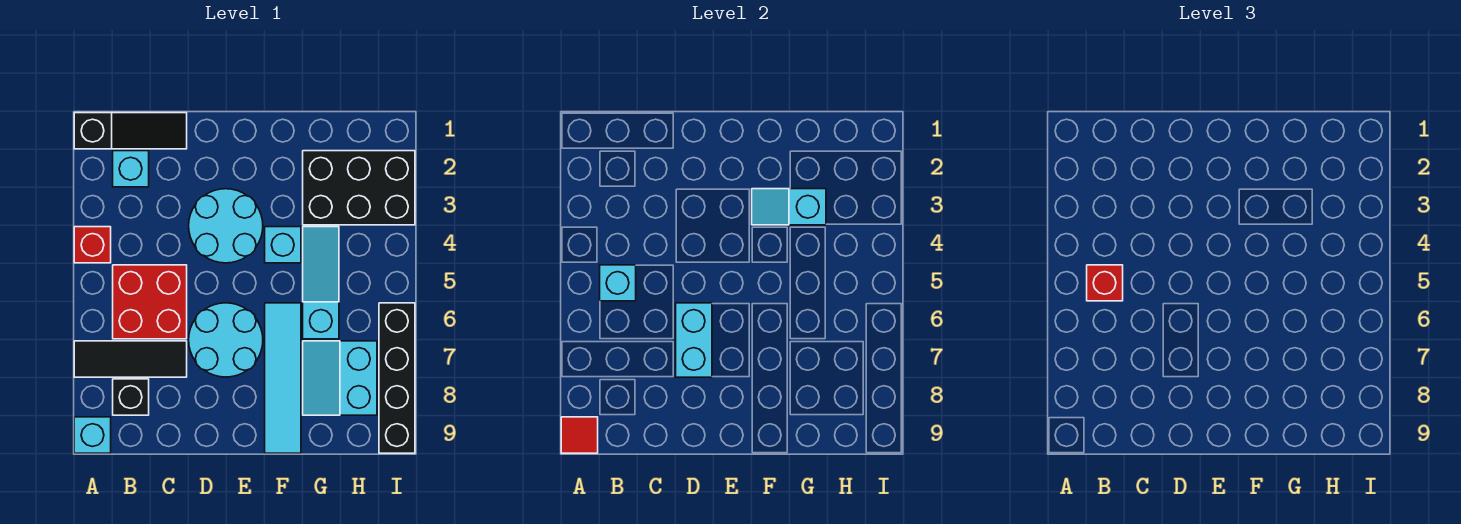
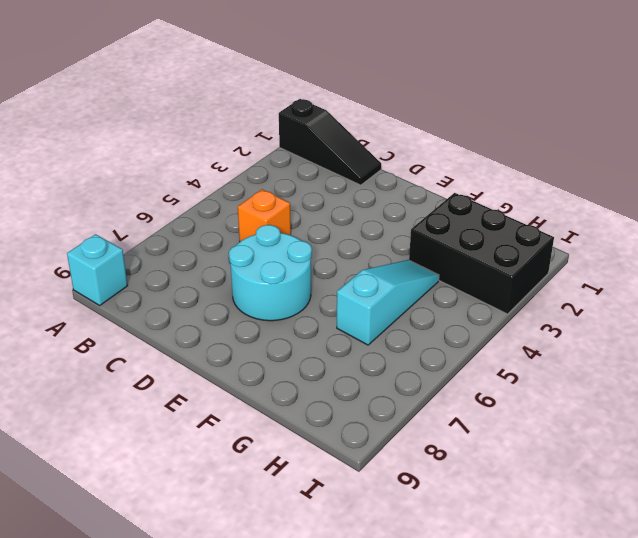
orange 1x1 brick [238,189,291,241] -> red 2x2 brick [113,265,187,339]
none -> red 1x1 brick [74,227,111,263]
none -> black 1x3 tile [74,341,187,377]
none -> cyan 1x1 brick [113,151,149,187]

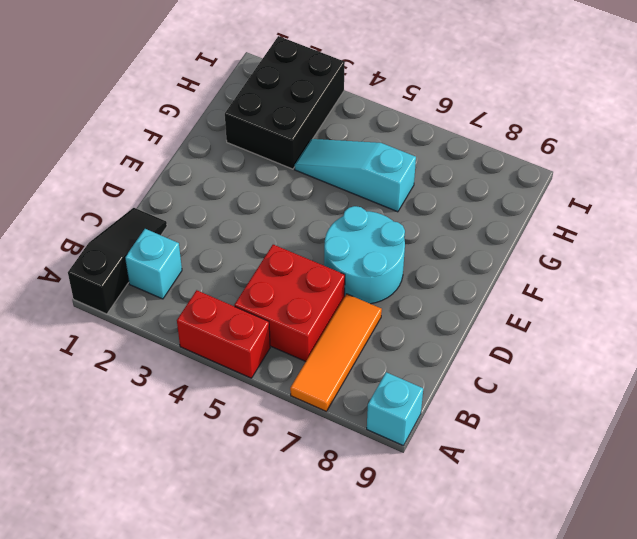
red 1x2 brick [177,290,270,378] -> red 1x1 brick [74,227,111,263]
orange 1x3 tile [290,294,382,412] -> black 1x3 tile [74,341,187,377]
none -> black 1x1 brick [113,379,149,415]
none -> cyan 2x2 round brick [189,189,263,263]
none -> cyan 1x1 brick [265,227,301,263]

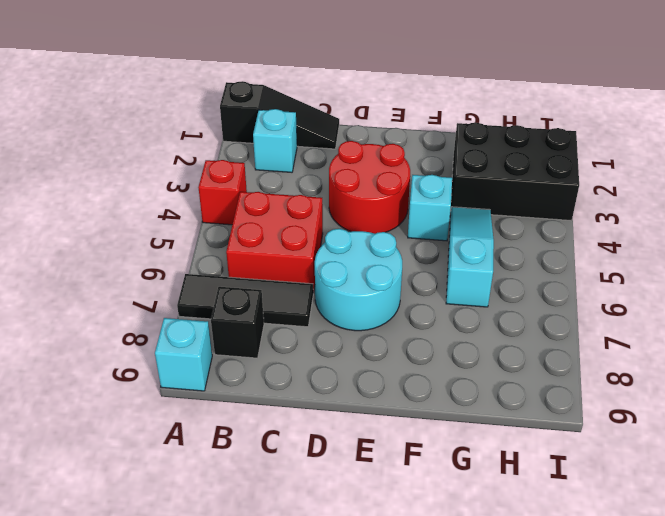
red 2x2 round brick [329,141,410,234] -> cyan 2x2 round brick [189,189,263,263]
none -> cyan 1x4 tile [265,303,301,453]
none -> cyan 2x2 slope [303,341,377,415]
none -> black 1x4 brick [379,303,415,453]

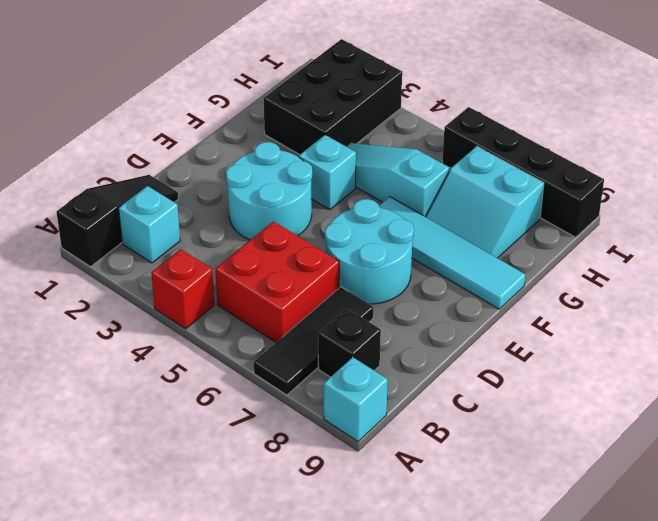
none -> red 1x1 tile [561,417,598,453]
none -> cyan 1x1 brick [600,265,636,301]
none -> cyan 1x2 brick [676,303,712,377]

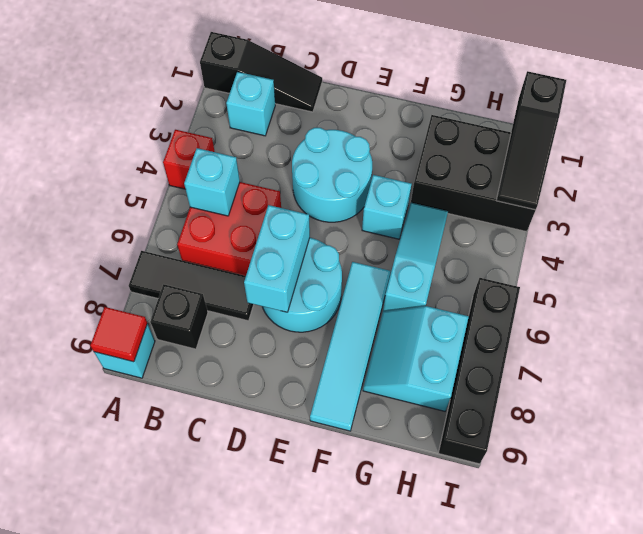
black 1x3 slope [496,71,566,210] -> none
none -> cyan 1x2 slope [752,189,826,225]
none -> red 1x1 brick [1087,265,1123,301]

